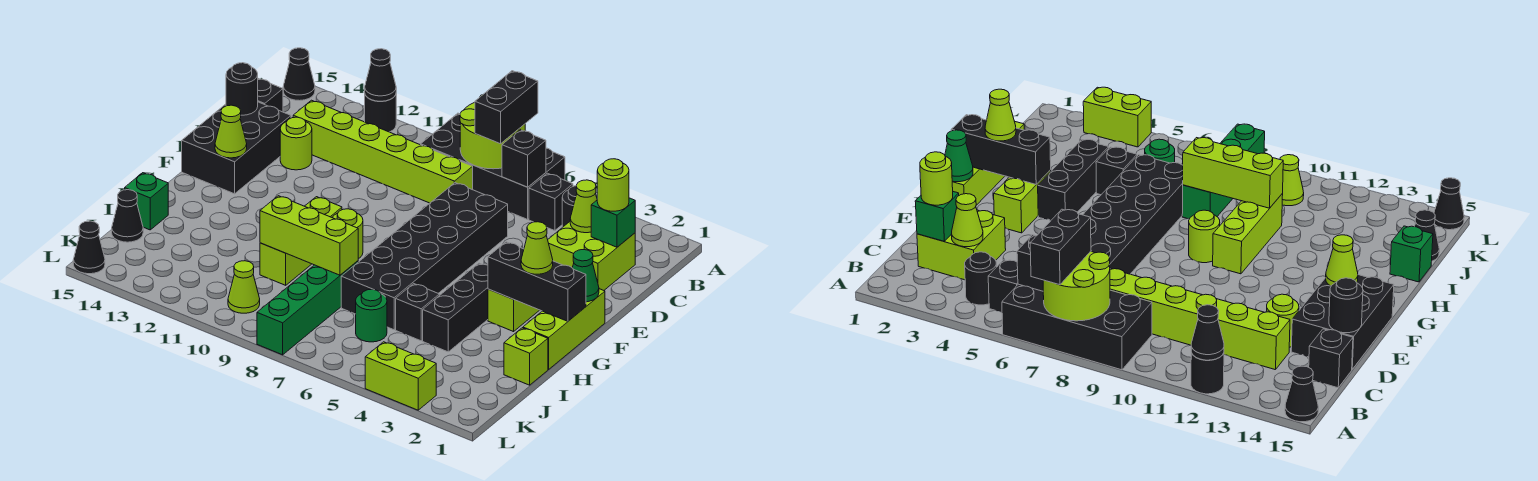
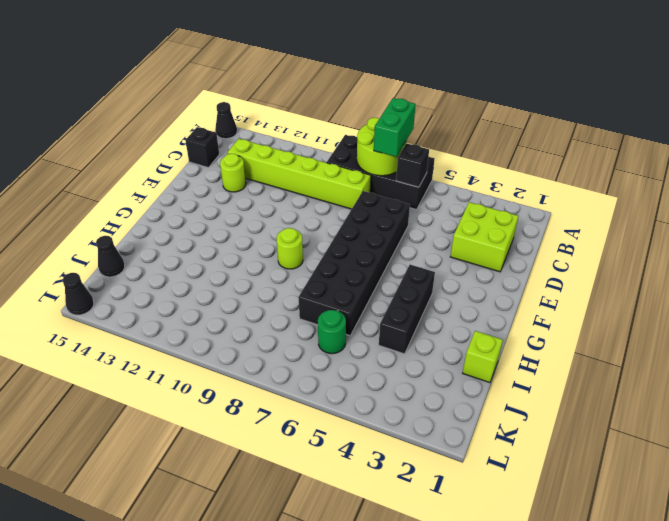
green 1x2 brick [374,98,416,157] -> black 1x2 brick [475,71,538,144]
none -> black 1x1 round brick [365,95,396,132]
none -> black 1x1 round brick [562,186,577,227]
none -> black 1x1 brick [529,173,573,231]
none -> black 2x3 brick [182,102,291,194]

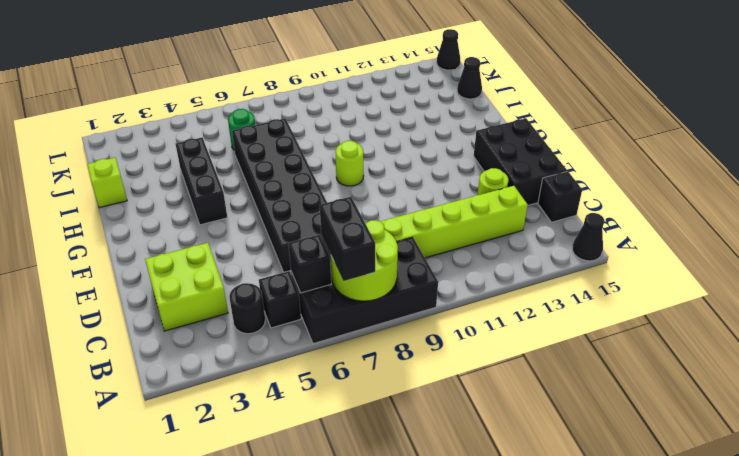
none -> black 1x1 round brick [365,95,396,132]
none -> lime 1x3 brick [523,289,605,369]
none -> lime 1x2 brick [488,289,539,332]
none -> lime 1x3 brick [260,197,342,285]

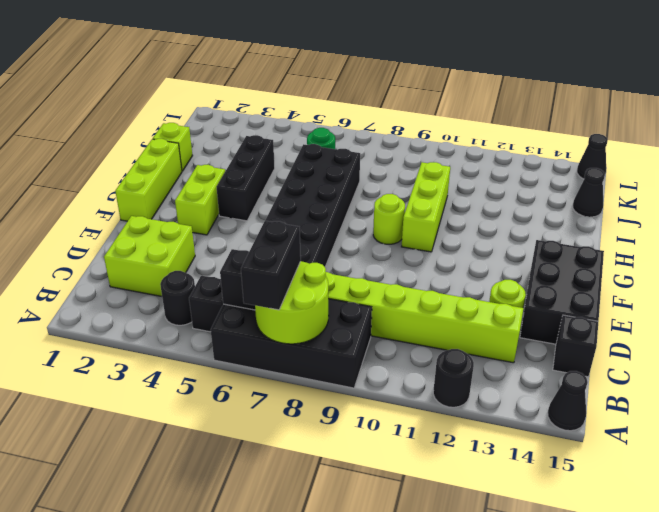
none -> black 1x1 brick [396,284,439,341]
none -> green 1x4 brick [257,261,358,355]
none -> green 1x1 brick [125,173,168,230]
none -> lime 1x1 cone [228,261,260,313]

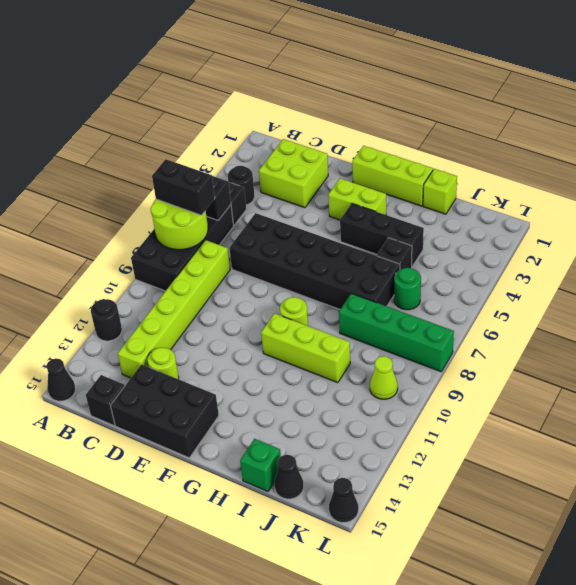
none -> lime 1x2 brick [365,342,436,410]
none -> black 1x1 cone [365,49,396,101]
none -> green 1x1 brick [591,198,635,247]
none -> lime 1x1 cone [570,180,597,233]

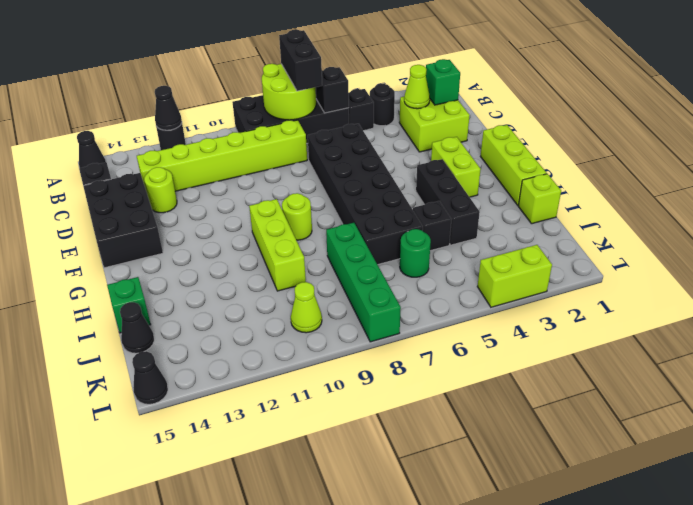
none -> black 1x1 round brick [226,63,258,115]
none -> green 1x1 cone [572,250,599,302]
none -> lime 1x1 cone [215,105,247,158]
none -> black 1x3 brick [488,242,586,321]

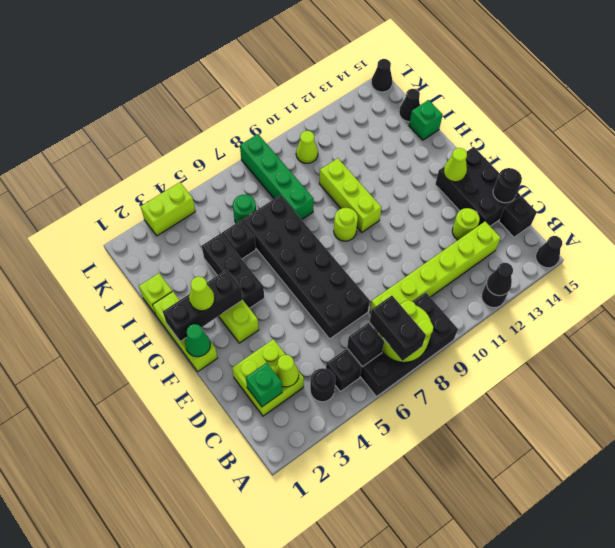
none -> lime 1x3 brick [260,196,358,275]
none -> lime 1x1 round brick [597,159,629,211]

